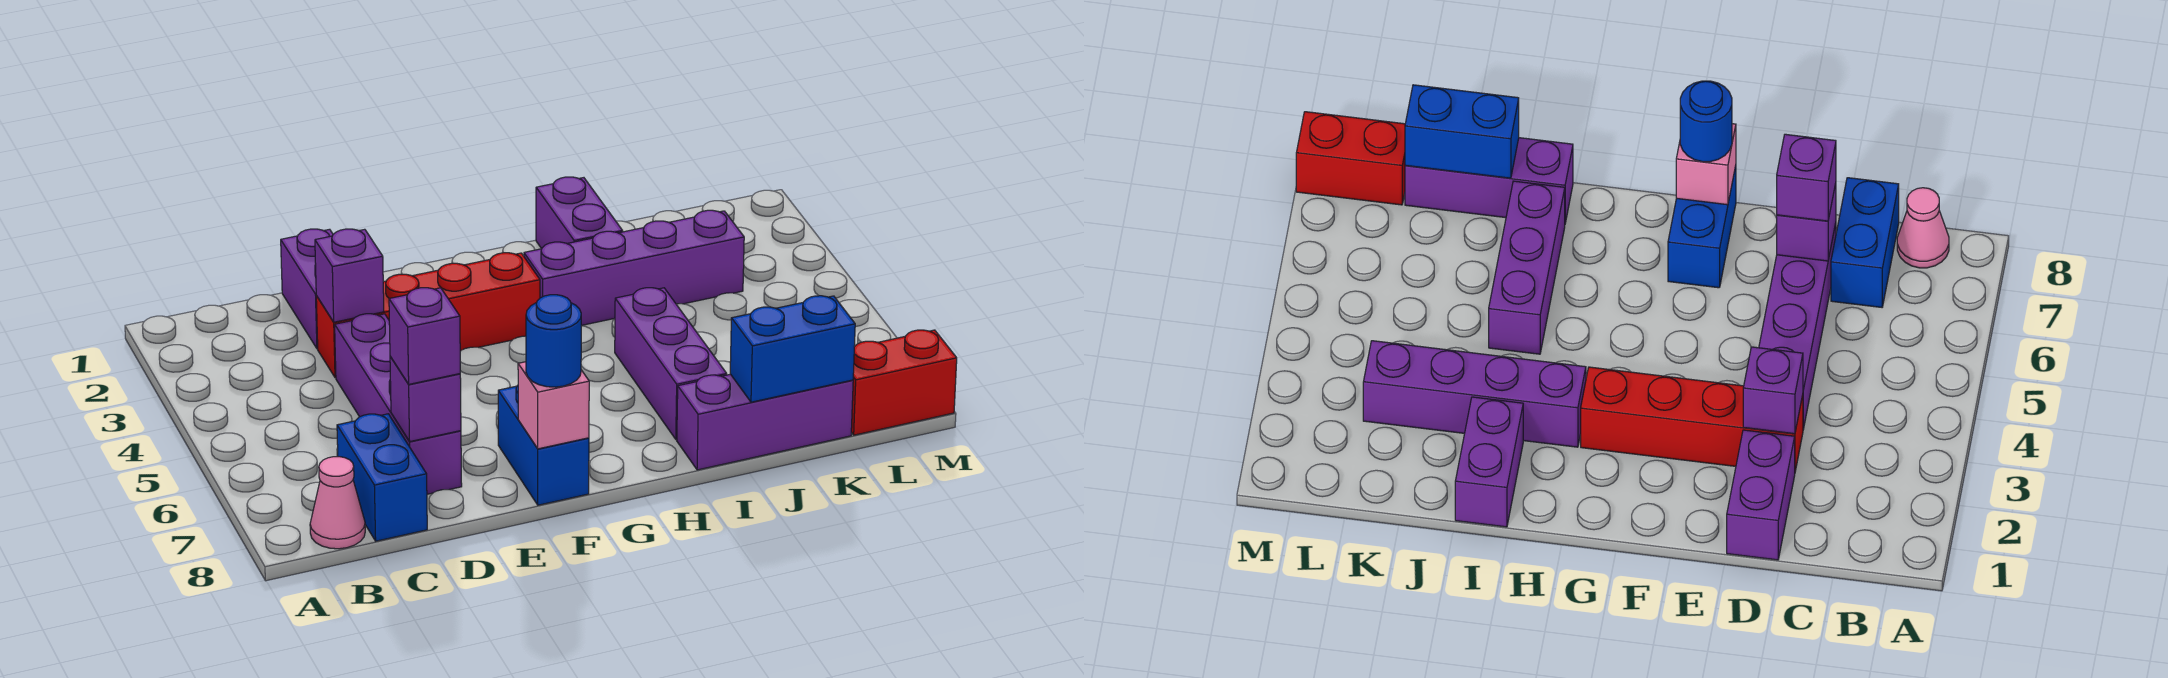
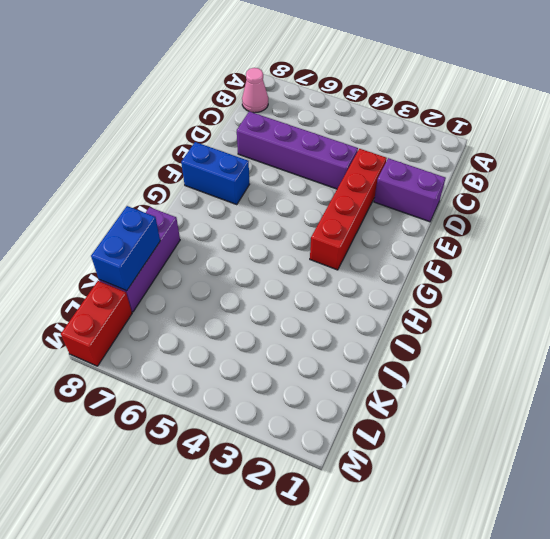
none -> blue 1x2 brick [337,414,427,541]
none -> purple 1x4 brick [524,210,744,325]
none -> purple 1x2 brick [536,177,623,249]

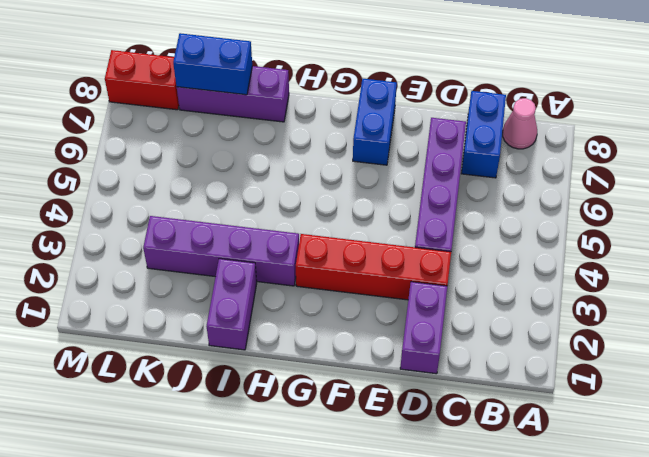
none -> purple 1x3 brick [615,288,727,440]
none -> purple 1x1 brick [315,229,384,322]
none -> purple 1x1 brick [390,357,461,441]

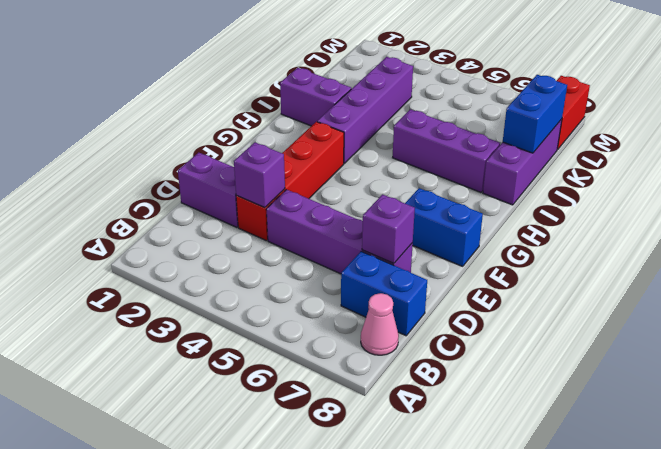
none -> pink 1x1 brick [518,362,589,449]
none -> purple 1x1 brick [389,288,460,384]
none -> blue 1x1 round brick [526,295,582,387]

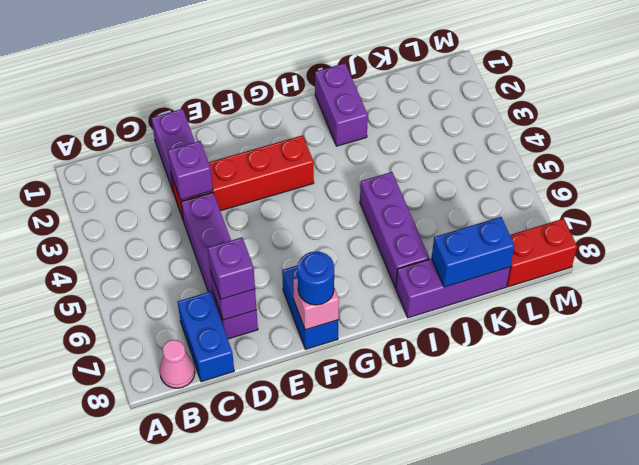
none -> purple 1x4 brick [524,210,744,325]

